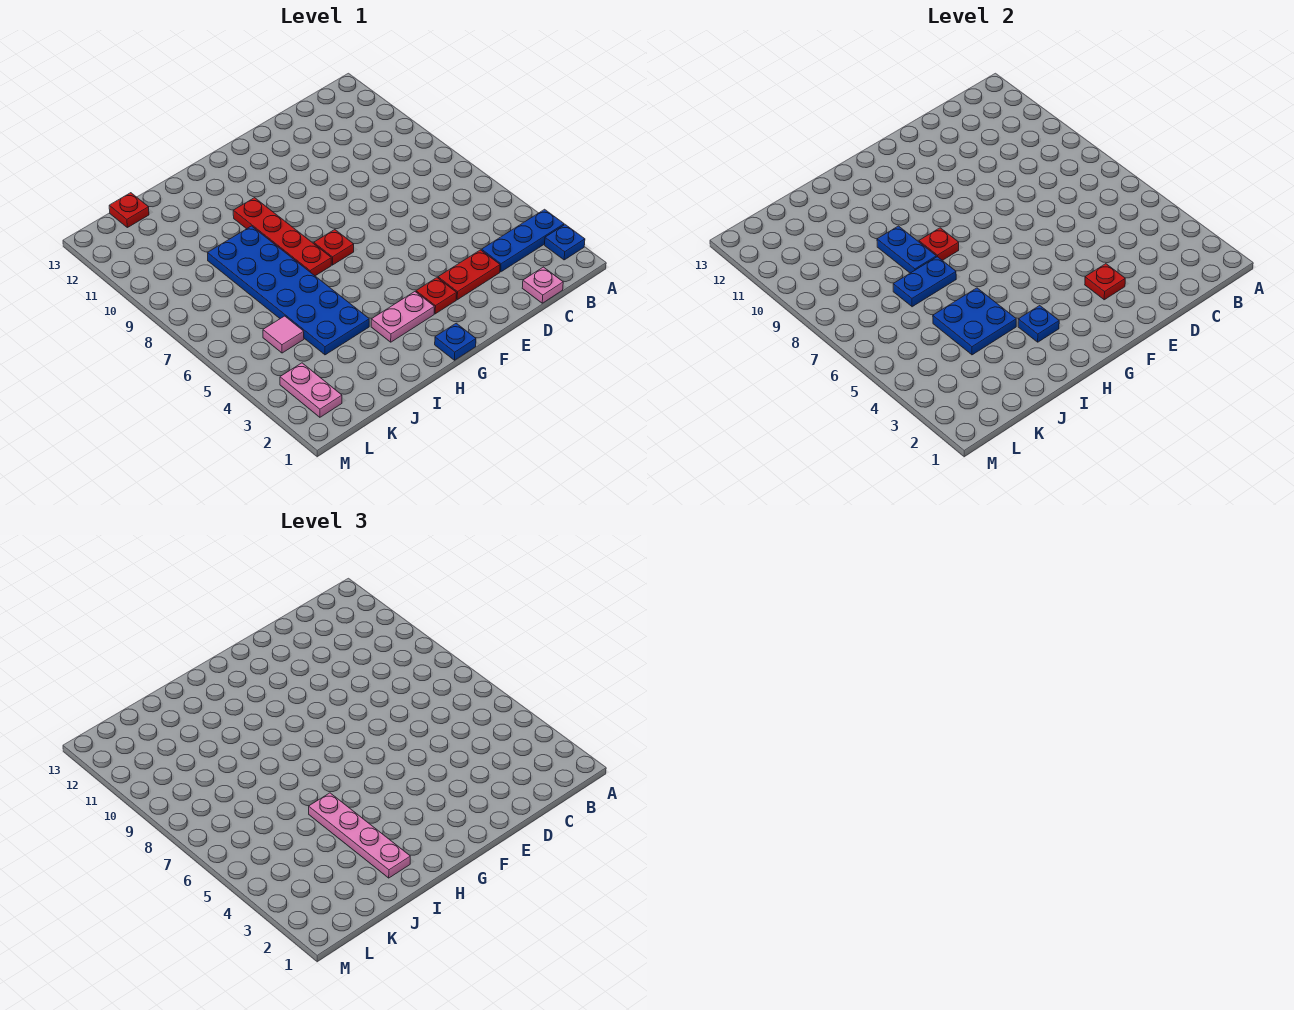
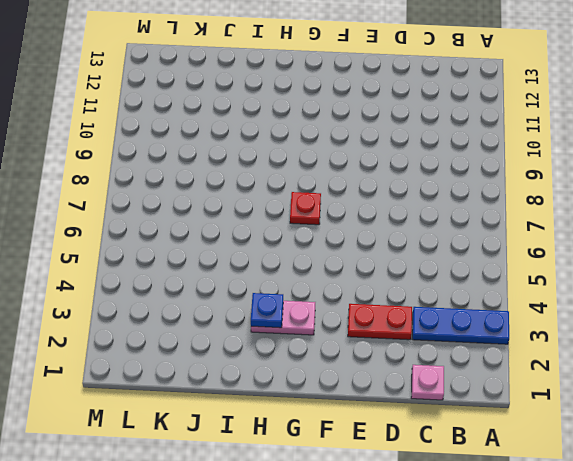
none -> blue 1x1 plate [545,225,585,260]
none -> red 1x1 plate [416,278,457,314]
none -> blue 1x1 plate [435,323,476,360]

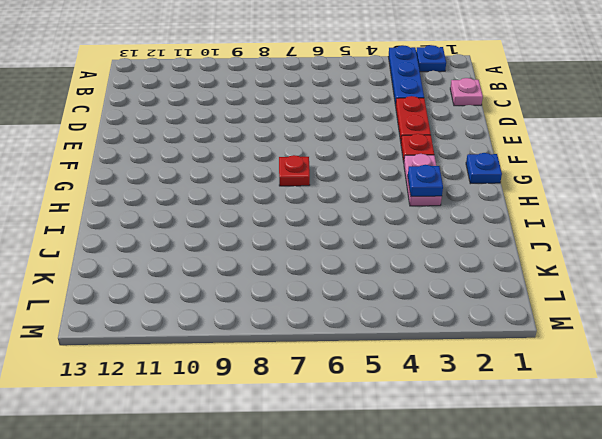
none -> red 1x4 plate [233,198,331,276]
none -> blue 2x6 plate [208,226,369,355]
none -> pink 1x1 tile [263,316,304,353]

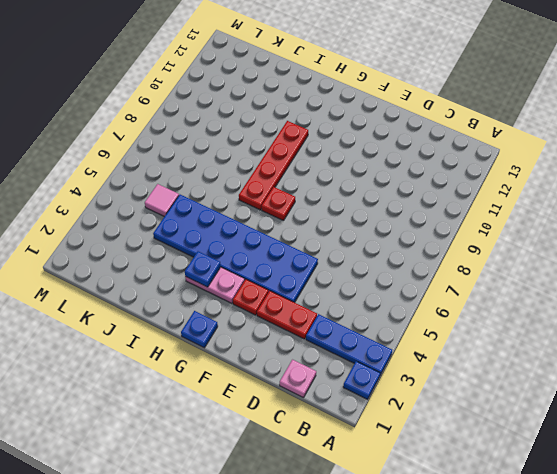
blue 2x6 plate [153,195,318,303] -> blue 2x6 plate turned to [208,226,369,355]
none -> red 1x1 plate [109,193,149,228]
none -> pink 1x2 plate [280,363,342,417]
none -> red 1x1 plate [1085,264,1125,300]

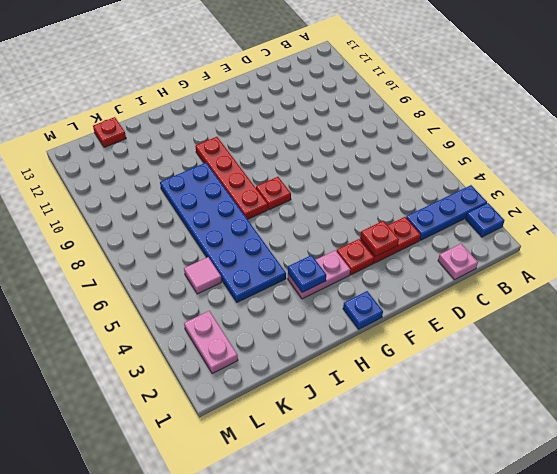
none -> red 1x1 plate [919,228,959,260]
none -> blue 2x2 plate [933,288,1016,355]
none -> blue 1x2 plate [893,257,956,307]

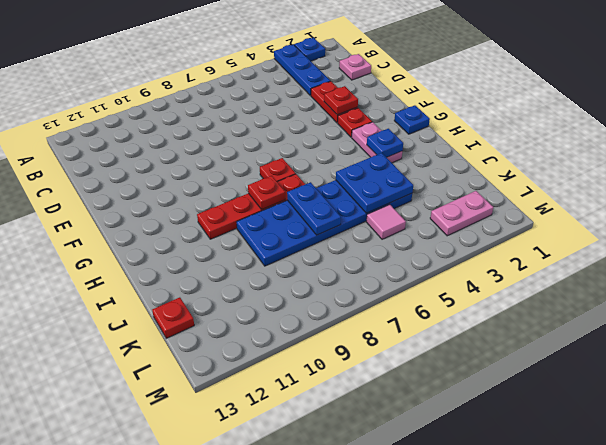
none -> blue 1x2 plate [877,226,936,273]
none -> pink 1x4 plate [309,793,410,878]

